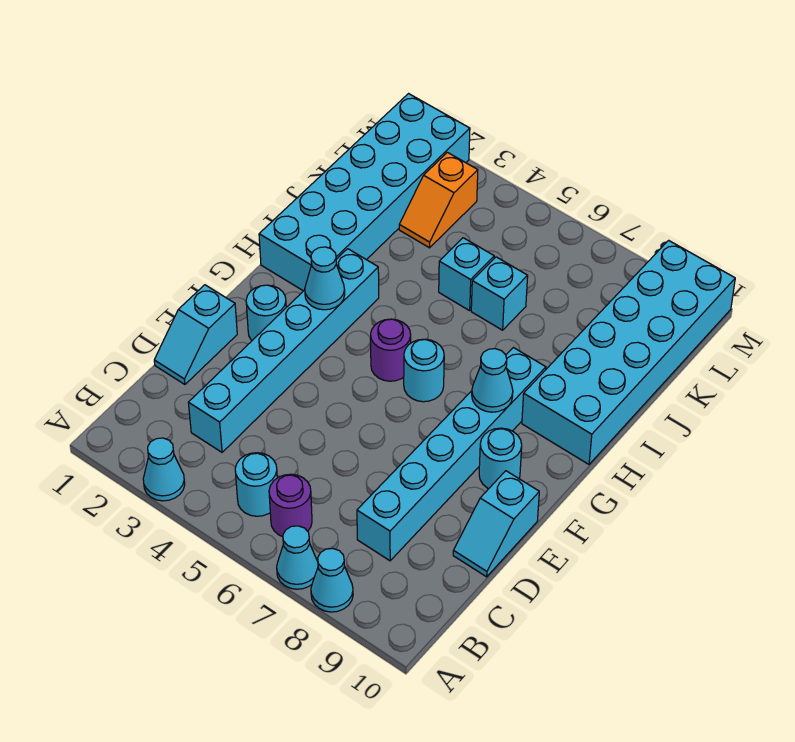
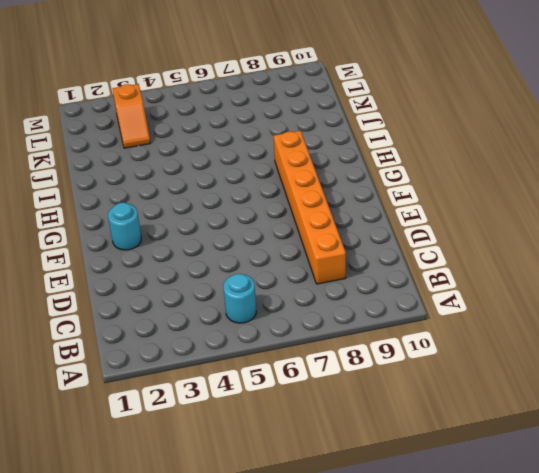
orange 1x6 brick [274,131,346,284] -> cyan 1x6 brick [357,348,546,561]
none -> cyan 1x1 cone [143,438,185,501]
none -> cyan 1x1 cone [277,526,318,589]
none -> cyan 1x1 cone [311,548,353,612]

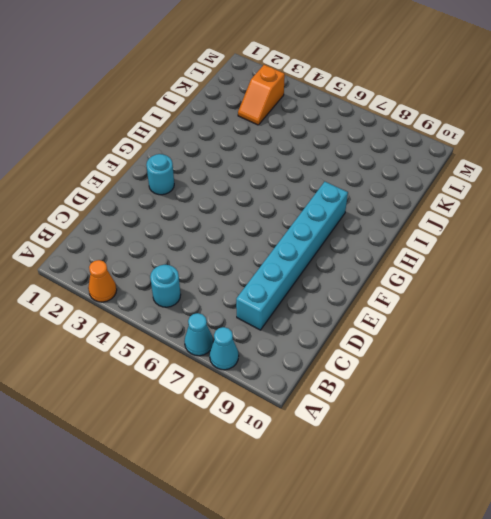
orange 1x1 cone [88,260,117,302] -> cyan 1x1 cone [143,438,185,501]
none -> purple 1x1 round brick [269,474,312,537]
none -> cyan 1x6 brick [188,249,379,452]
none -> cyan 1x2 slope [154,285,237,384]

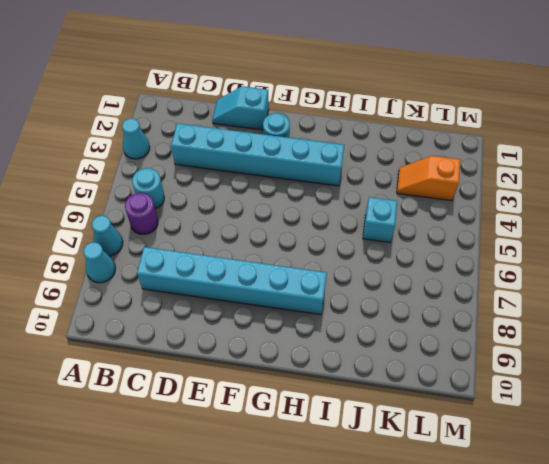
none -> cyan 1x2 slope [453,471,539,577]
none -> cyan 1x1 round brick [479,428,522,489]
none -> purple 1x1 round brick [371,319,411,381]

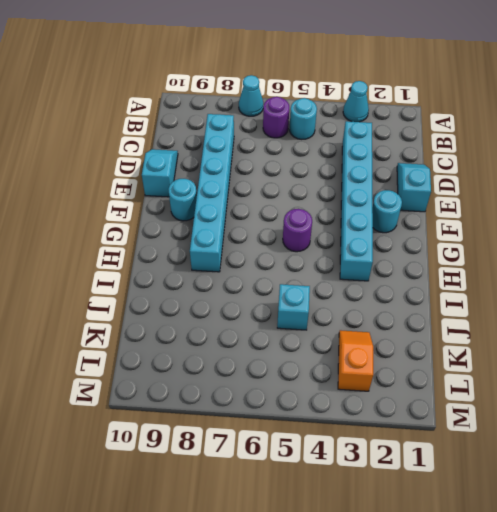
none -> cyan 1x1 cone [311,548,353,612]
none -> cyan 1x1 round brick [404,339,444,402]
none -> cyan 2x6 brick [259,94,470,291]

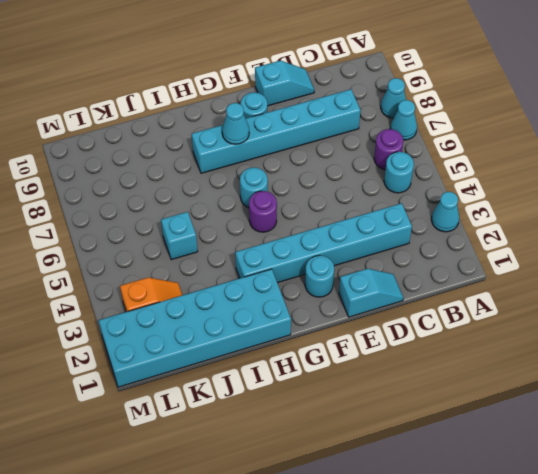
none -> cyan 2x6 brick [522,240,735,464]
none -> cyan 1x1 brick [471,257,528,330]
none -> cyan 1x1 cone [305,247,345,310]

